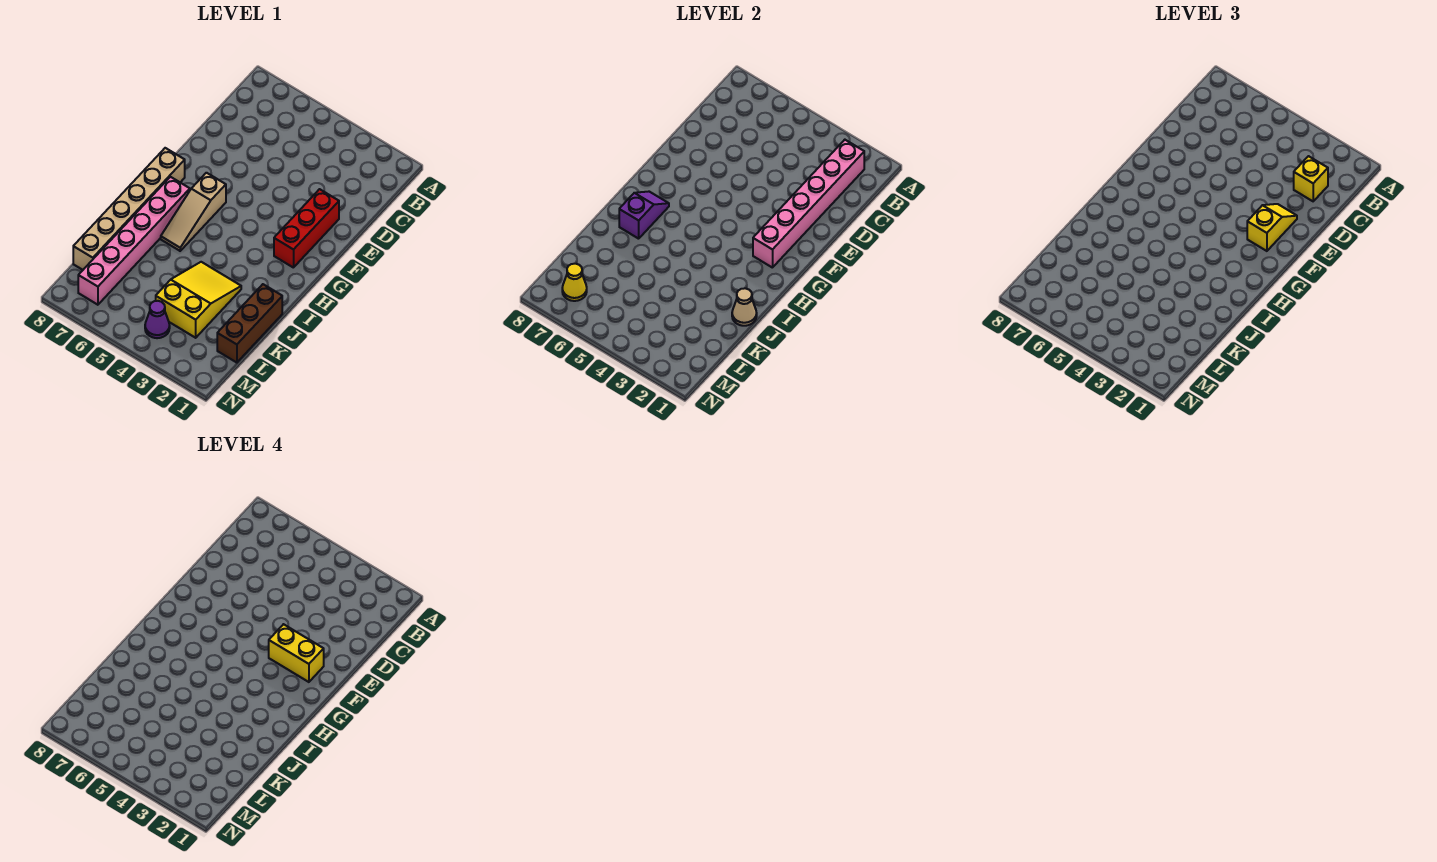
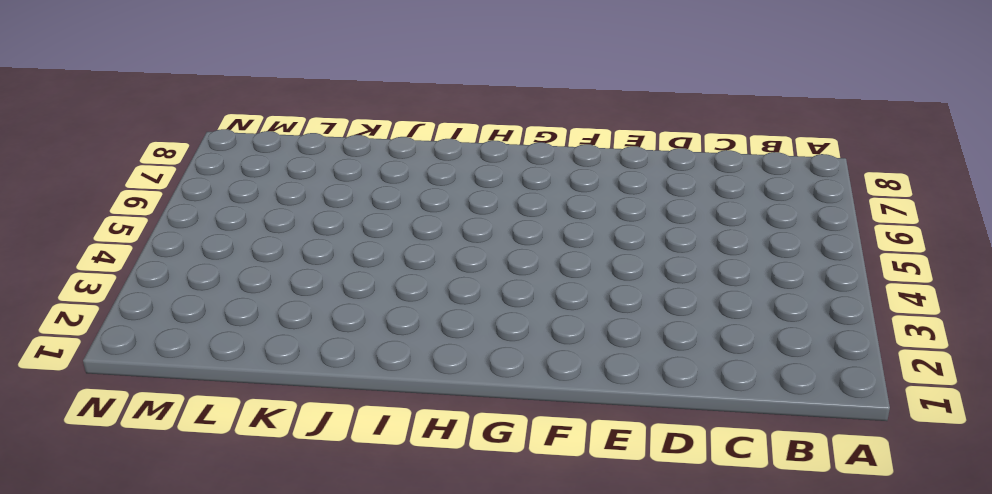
none -> red 1x3 brick [274,189,339,268]
none -> tan 1x3 slope [161,173,226,251]
none -> tan 1x6 brick [73,148,185,270]

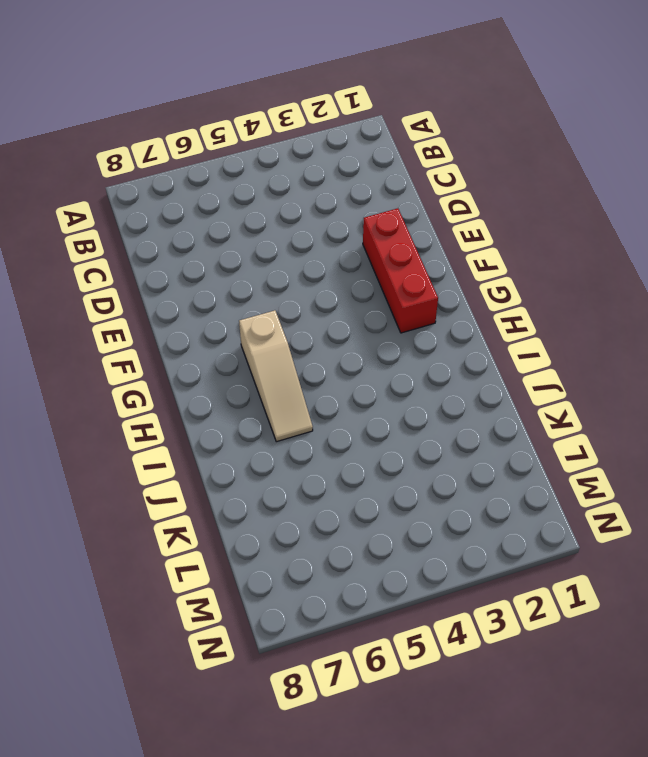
none -> tan 1x6 brick [73,148,185,270]
none -> pink 1x6 brick [78,177,190,305]
none -> brown 1x3 brick [217,284,282,363]

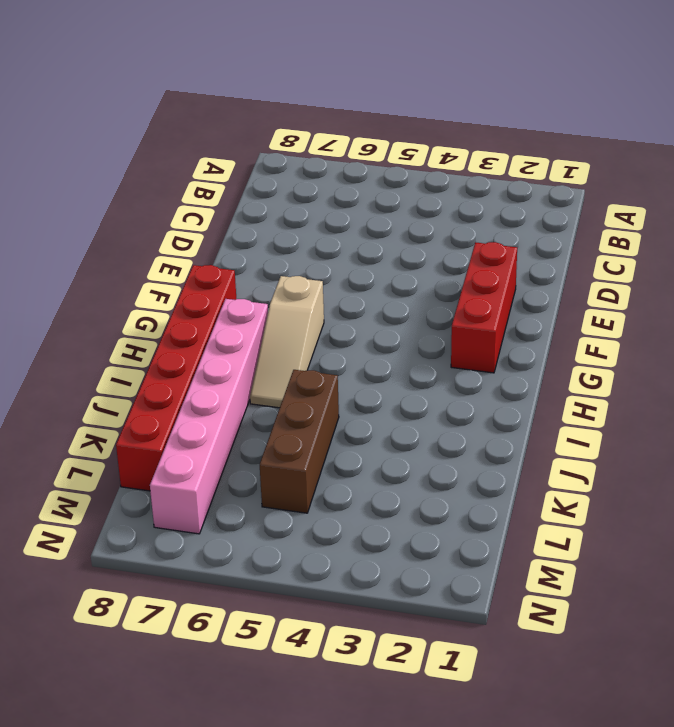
red 1x6 brick [116,265,236,491] -> tan 1x6 brick [73,148,185,270]
brown 1x3 brick [260,370,339,513] -> brown 1x3 brick moved to [217,284,282,363]
none -> yellow 2x3 slope [156,262,241,338]
none -> purple 1x1 cone [145,301,170,338]
none -> pink 1x6 brick [753,140,864,268]

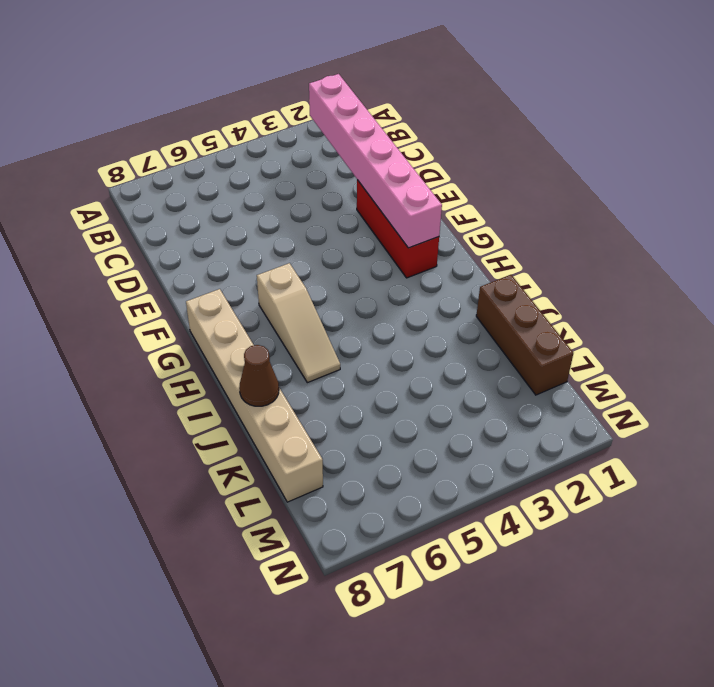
brown 1x1 cone [239,345,279,406] -> none
none -> pink 1x6 brick [78,177,190,305]
none -> yellow 2x3 slope [156,262,241,338]
none -> purple 1x1 cone [145,301,170,338]

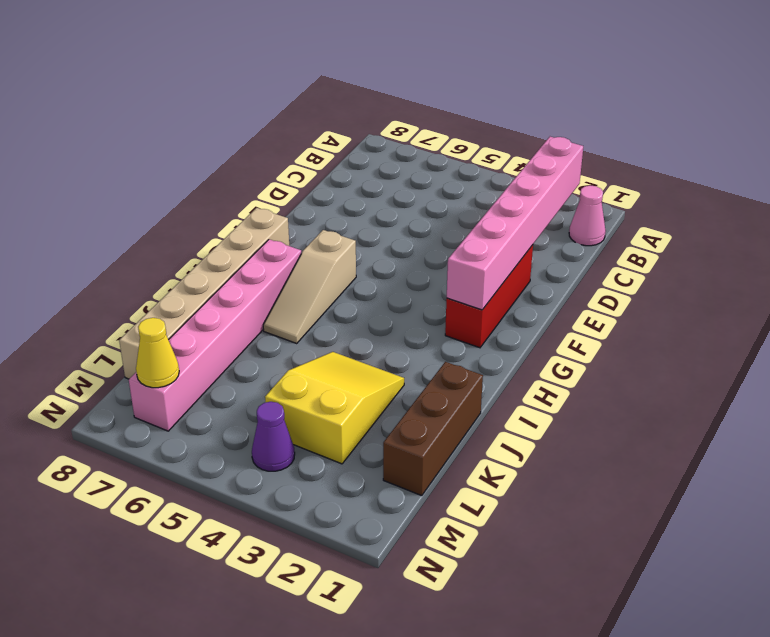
pink 1x1 cone [569,185,606,246] -> none
none -> purple 1x2 slope [619,192,669,239]
none -> tan 1x1 cone [732,288,757,326]
none -> yellow 1x1 brick [1294,156,1328,201]

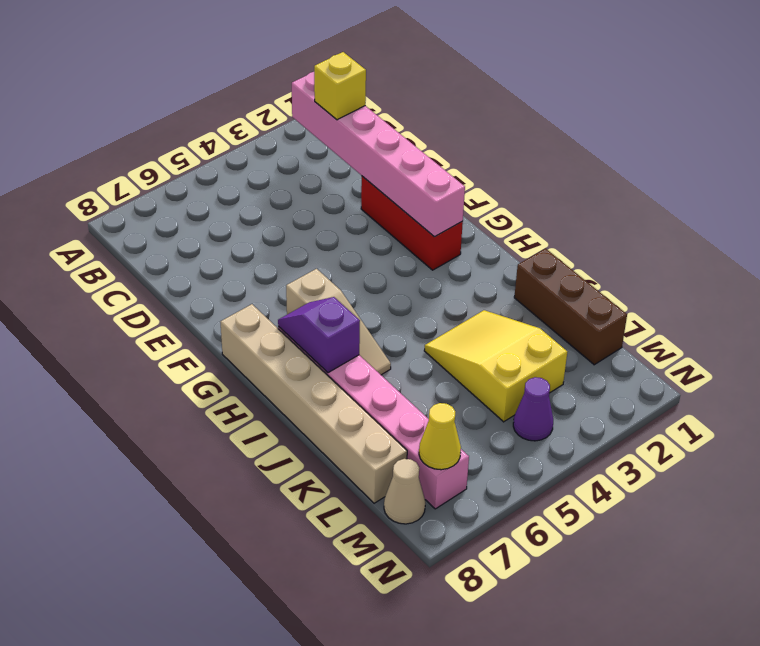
tan 1x1 cone [384,459,425,524] -> tan 1x1 cone moved to [732,288,757,326]
none -> yellow 1x2 slope [1247,204,1297,251]
none -> yellow 1x2 brick [269,624,324,682]

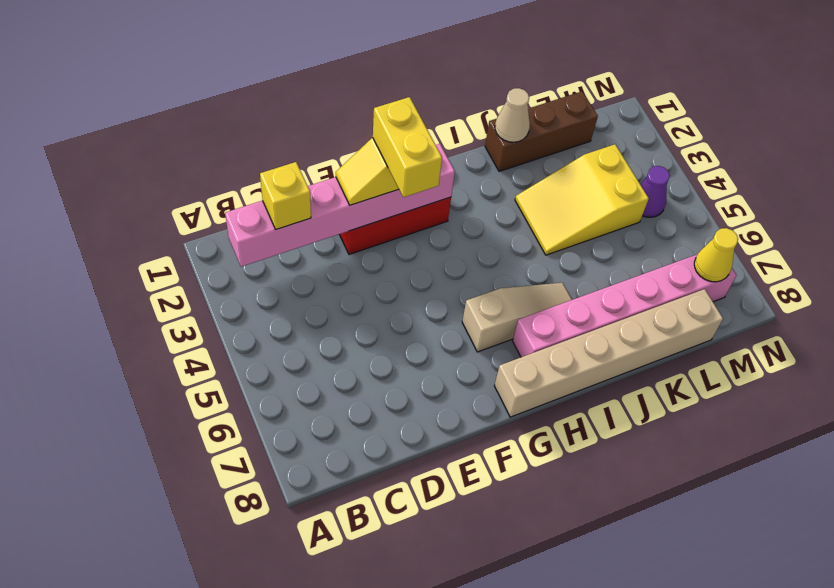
none -> purple 1x2 slope [619,192,669,239]

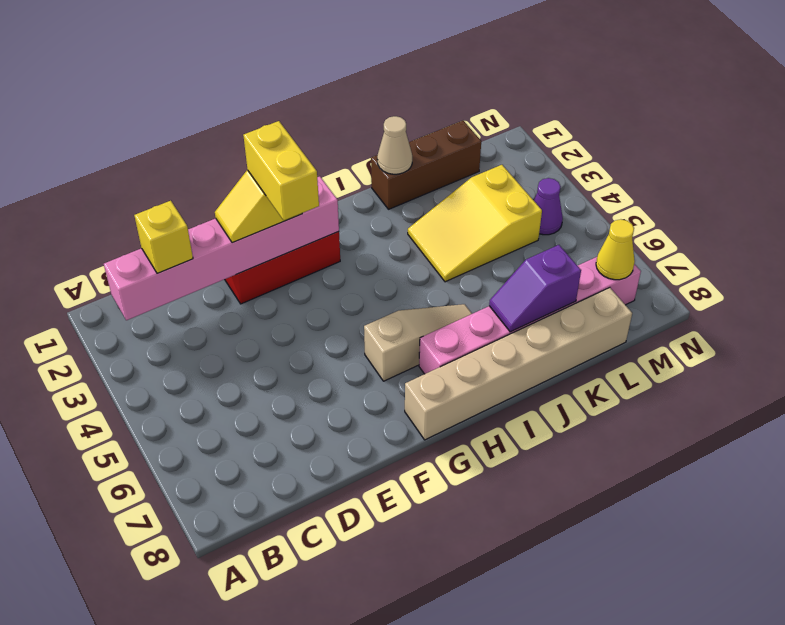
purple 1x2 slope [489,245,581,332] -> purple 1x2 slope moved to [619,192,669,239]

